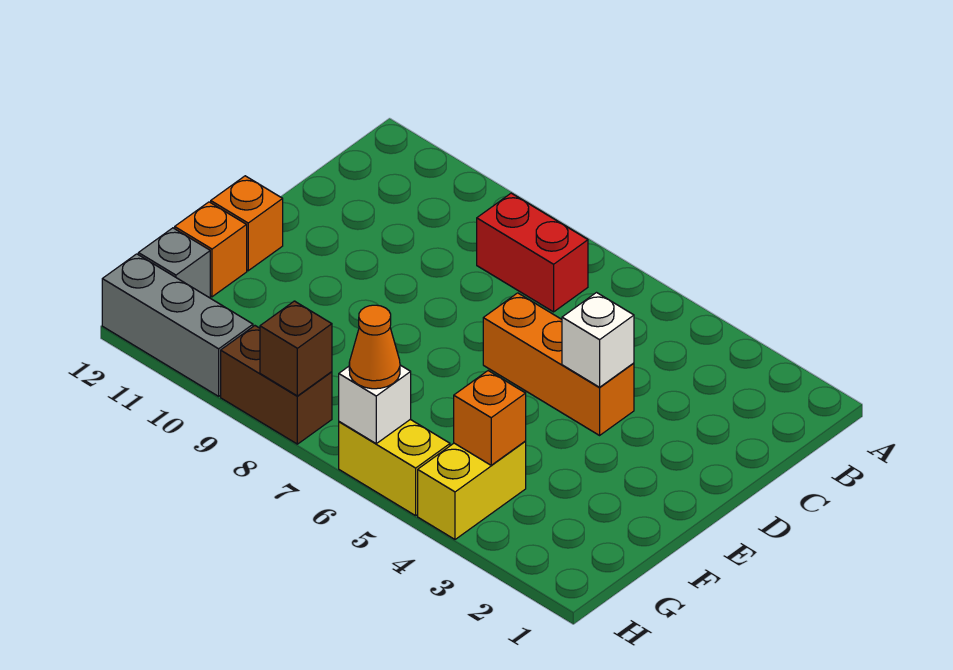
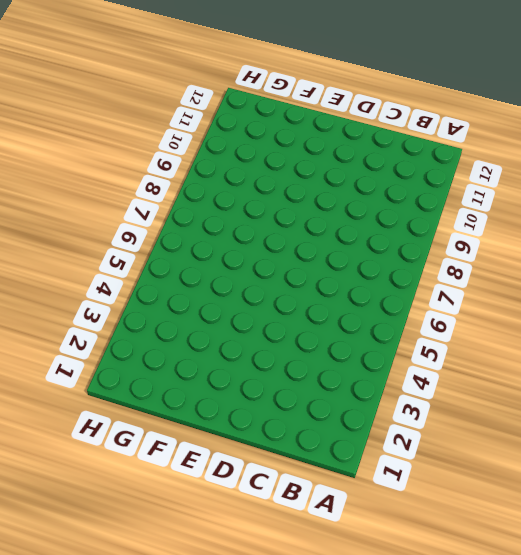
none -> red 1x2 brick [477,193,588,312]
none -> orange 1x3 brick [483,293,634,435]
none -> orange 1x1 brick [211,176,283,271]

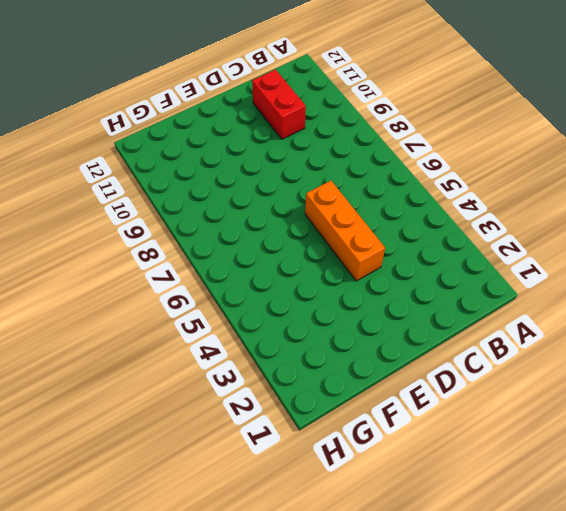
red 1x2 brick [252,69,306,139] -> red 1x2 brick moved to [477,193,588,312]
none -> orange 1x1 brick [211,176,283,271]
none -> orange 1x1 brick [175,202,247,297]
none -> yellow 1x2 brick [418,442,526,539]

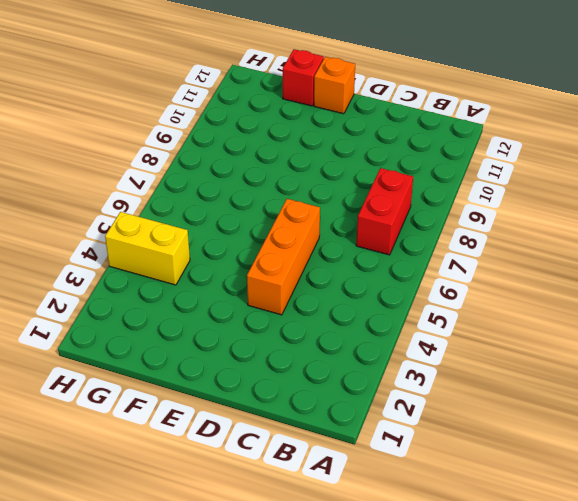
red 1x1 brick [283,49,324,106] -> orange 1x1 brick [175,202,247,297]
none -> grey 1x1 brick [138,228,210,298]
none -> yellow 1x2 brick [339,419,450,516]
none -> brown 1x2 brick [221,326,332,444]

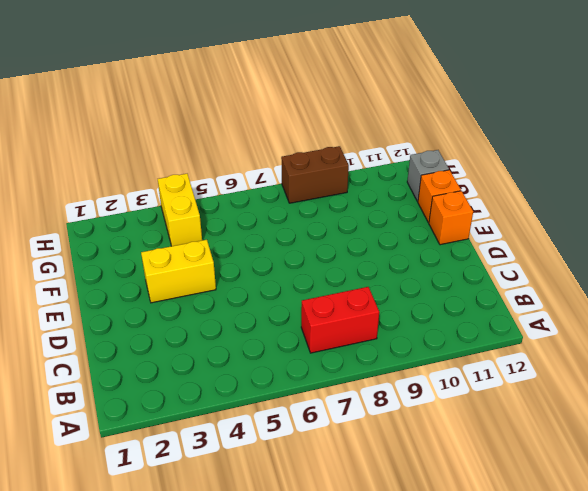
yellow 1x2 brick [141,240,216,303] -> yellow 1x2 brick moved to [339,419,450,516]
none -> orange 1x3 brick [483,293,634,435]
none -> grey 1x3 brick [102,254,253,396]
none -> white 1x1 brick [562,293,634,387]

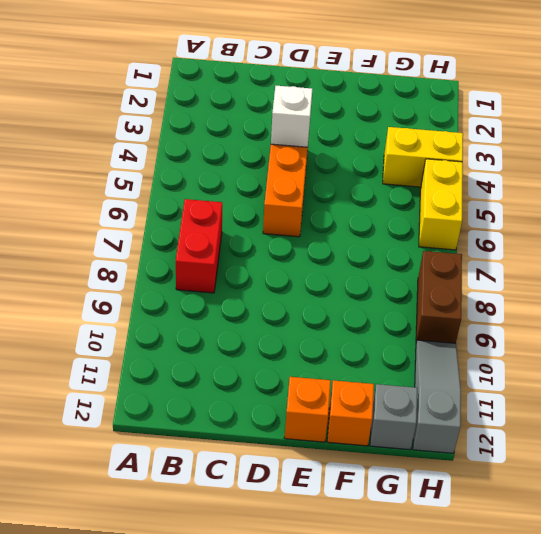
grey 1x3 slope [413,340,461,453] -> grey 1x3 brick [102,254,253,396]
none -> orange 1x1 brick [454,371,526,465]
none -> white 1x1 brick [339,365,411,443]
none -> brown 1x1 brick [260,301,332,396]

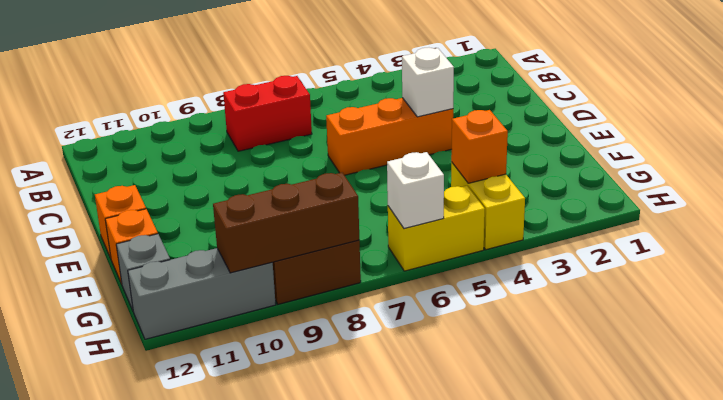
brown 1x3 brick [213,172,359,273] -> brown 1x1 brick [260,301,332,396]
none -> orange 1x1 cone [349,305,400,389]

